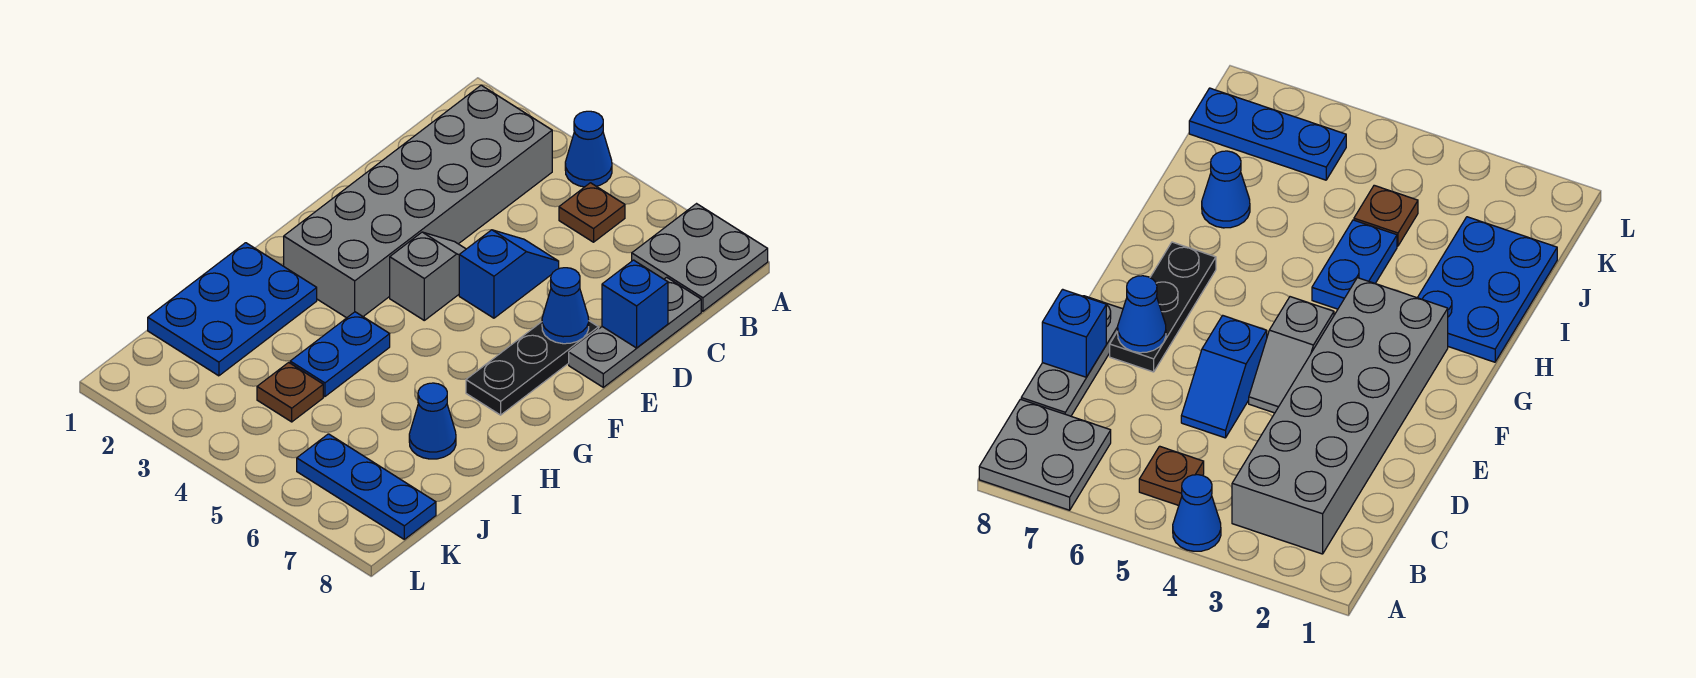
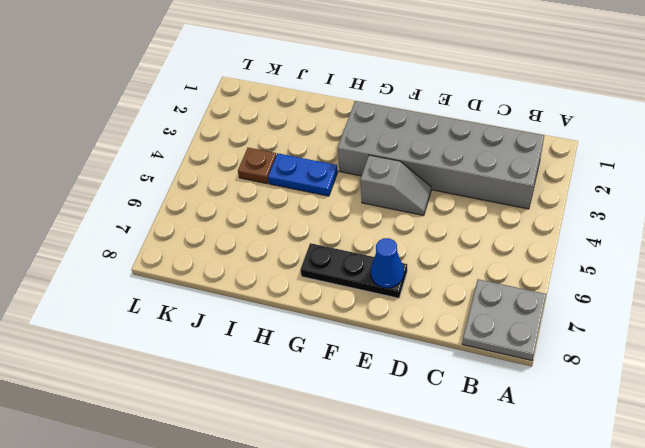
none -> blue 1x1 cone [565,111,612,187]
none -> brown 1x1 plate [559,183,625,242]
none -> grey 1x3 plate [569,277,701,387]

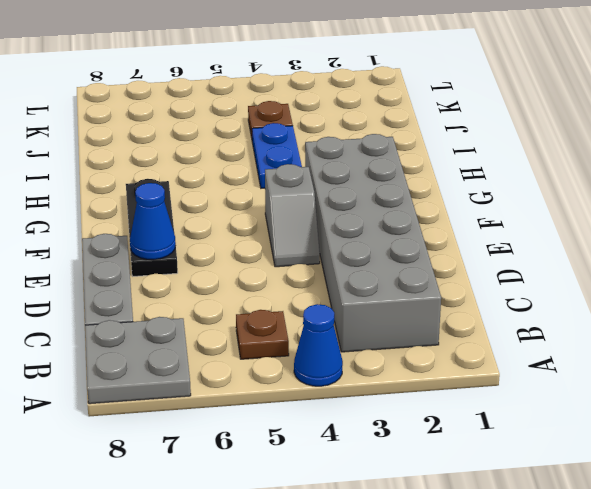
none -> blue 1x2 slope [459,230,559,318]
none -> blue 2x3 plate [148,243,317,376]
none -> blue 1x1 cone [409,383,456,459]

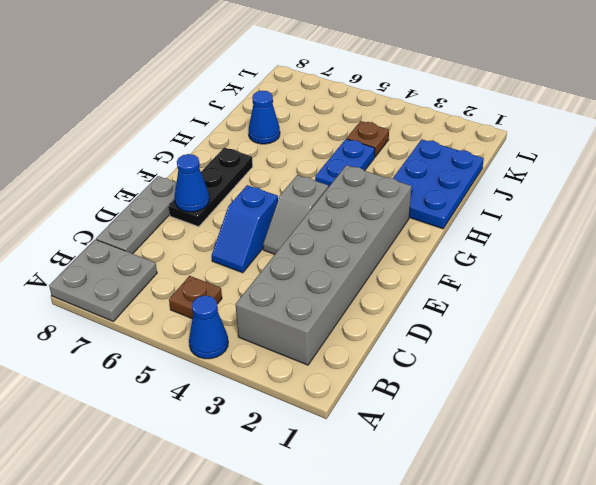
none -> blue 1x3 plate [297,434,436,539]
none -> blue 1x1 brick [602,260,668,348]

